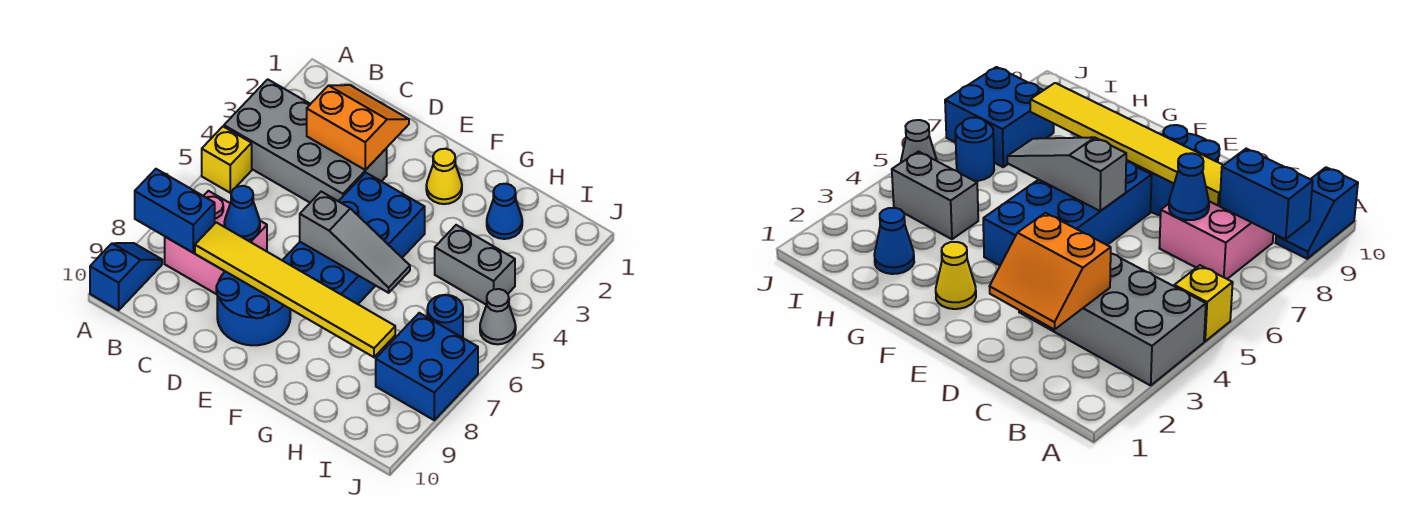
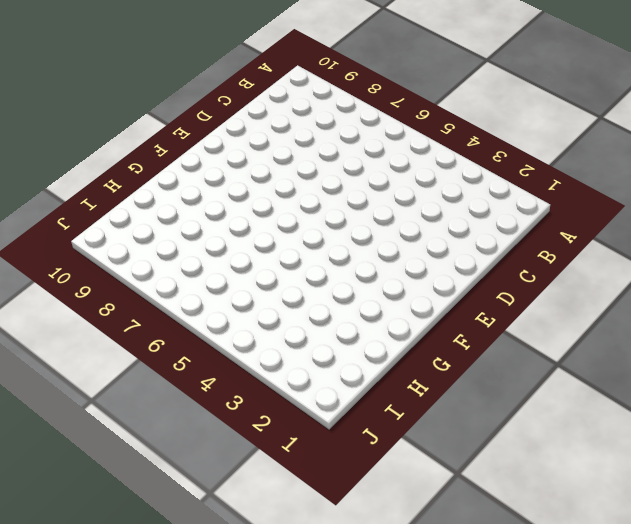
none -> grey 2x4 brick [224,79,387,202]
none -> yellow 1x1 brick [202,127,252,193]
none -> blue 1x2 slope [90,243,162,310]

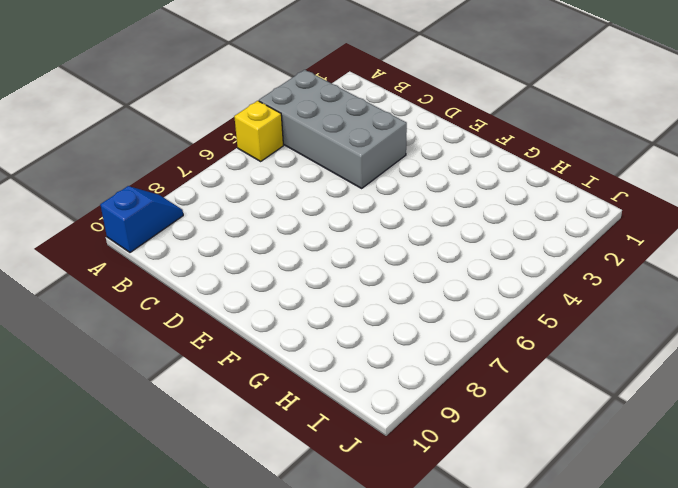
none -> pink 2x2 brick [165,191,267,294]
none -> blue 2x2 round brick [216,271,290,345]
none -> blue 2x4 brick [282,173,425,304]

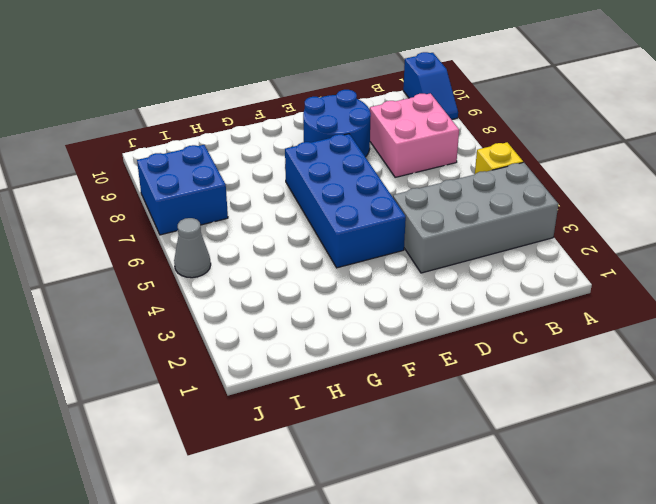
none -> yellow 1x1 cone [426,149,462,204]
none -> blue 1x1 cone [487,184,522,239]
none -> grey 1x2 brick [435,225,515,305]

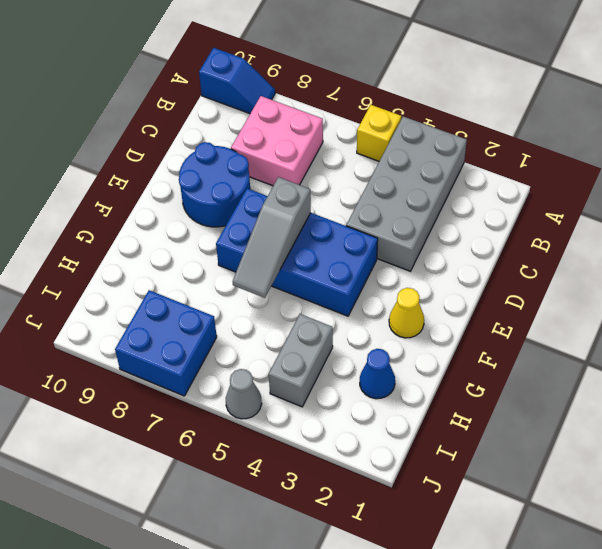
none -> blue 1x1 round brick [427,295,463,338]
none -> blue 1x2 brick [135,169,215,253]
none -> orange 2x2 slope [307,85,409,170]

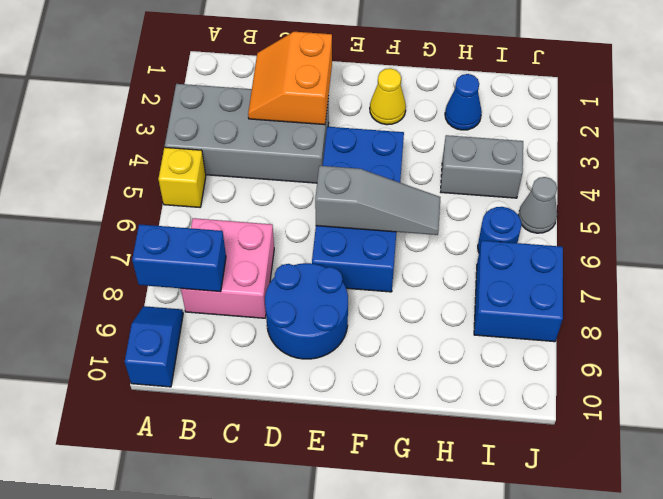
orange 2x2 slope [248,32,332,125] -> orange 2x2 slope turned to [307,85,409,170]
none -> blue 1x1 cone [224,186,260,240]
none -> yellow 1x6 tile [195,222,395,357]

